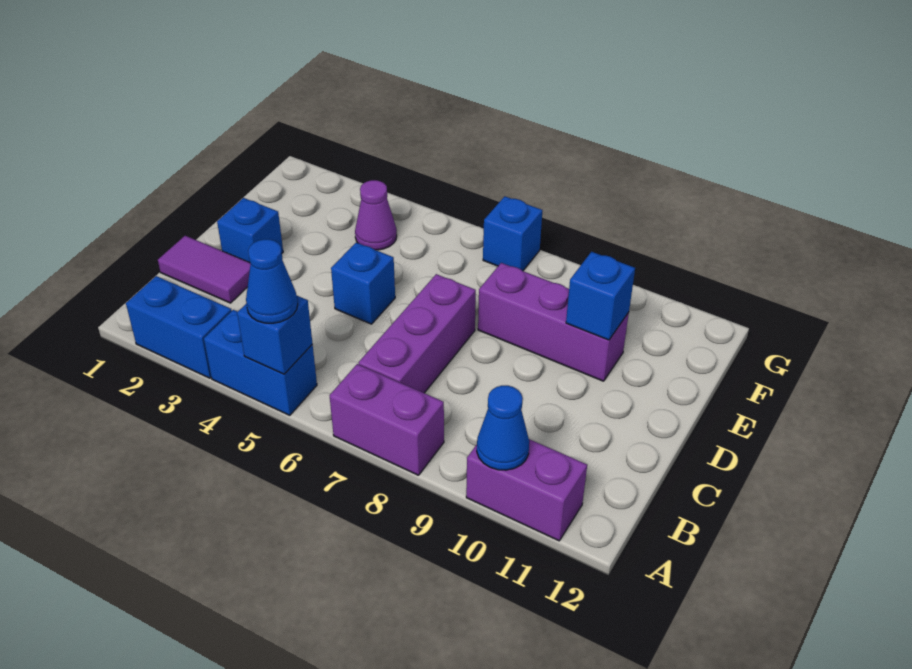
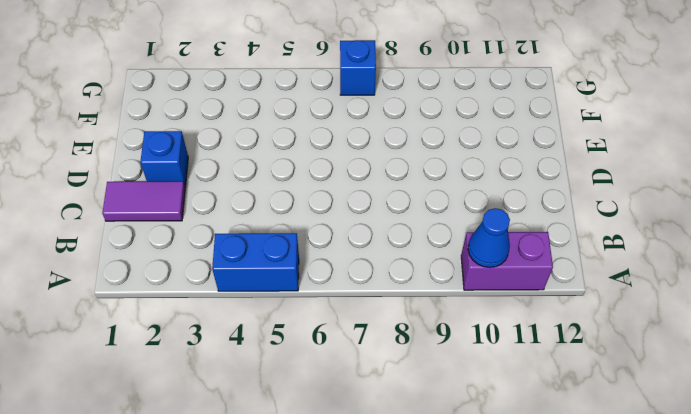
none -> blue 1x2 brick [126,276,232,378]
none -> purple 1x2 brick [330,364,444,475]
none -> purple 1x3 brick [359,274,476,393]

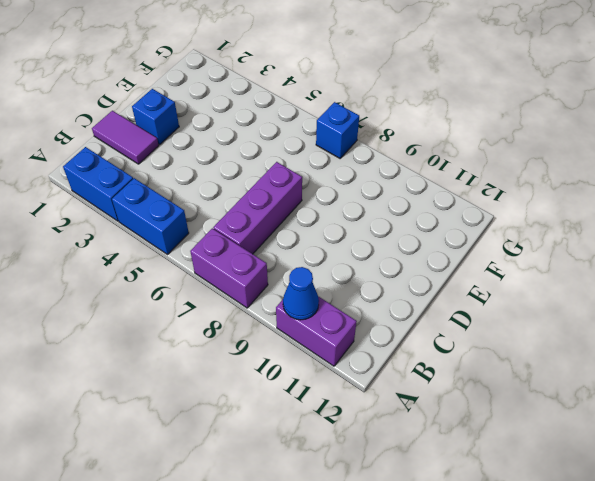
none -> blue 1x1 brick [331,243,395,324]
none -> purple 1x3 brick [478,263,629,381]
none -> purple 1x1 cone [355,180,397,250]

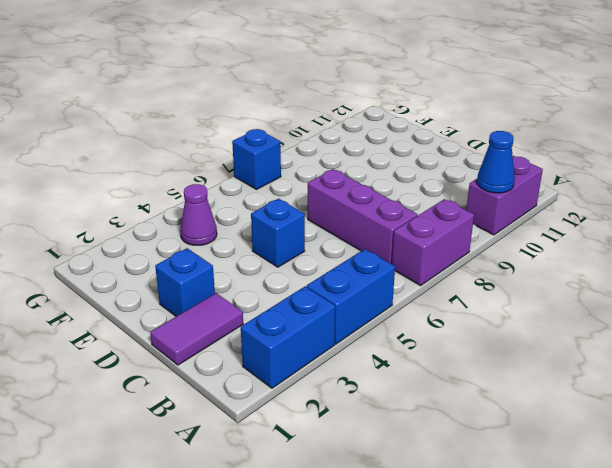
none -> purple 1x3 brick [478,263,629,381]
none -> blue 1x1 brick [237,296,313,374]
none -> blue 1x1 brick [566,252,635,340]

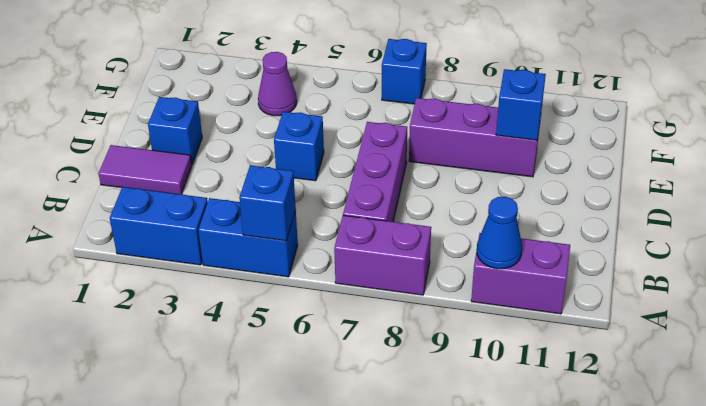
none -> blue 1x1 cone [246,239,298,323]

